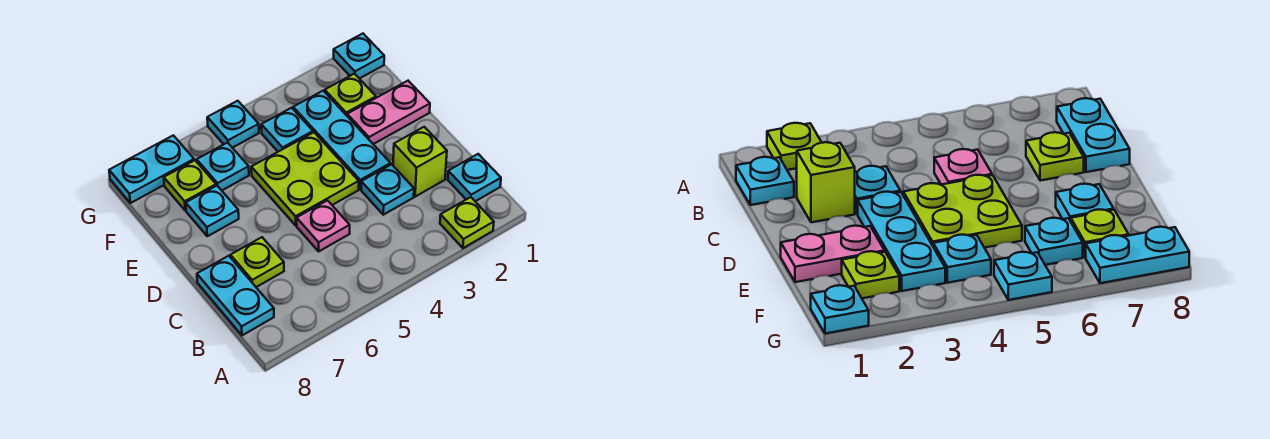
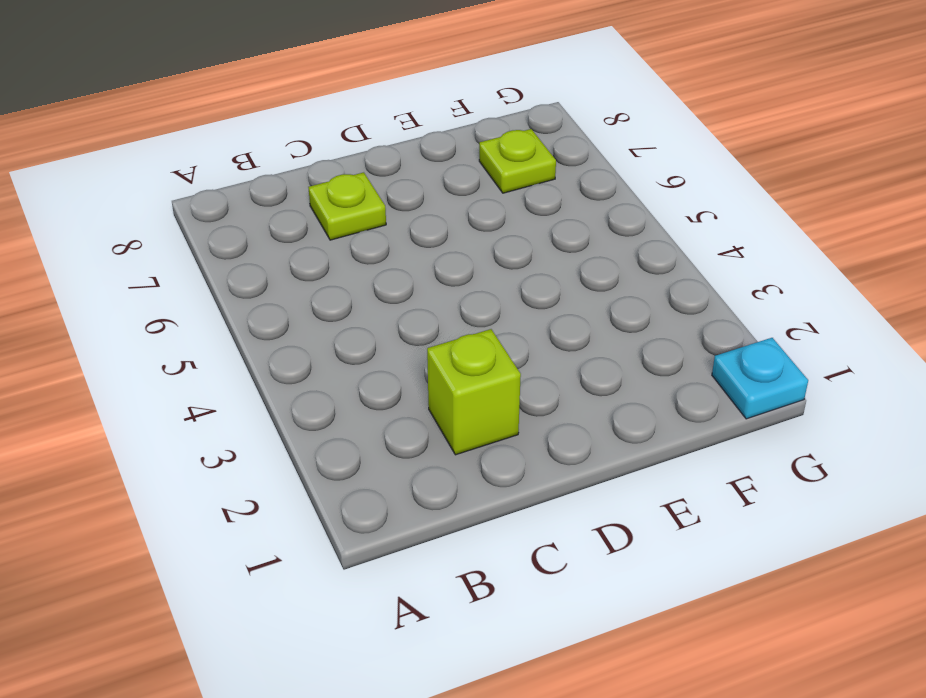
none -> lime 1x1 plate [440,197,494,248]
none -> cyan 1x1 plate [448,154,501,201]
none -> cyan 1x2 plate [197,256,274,335]

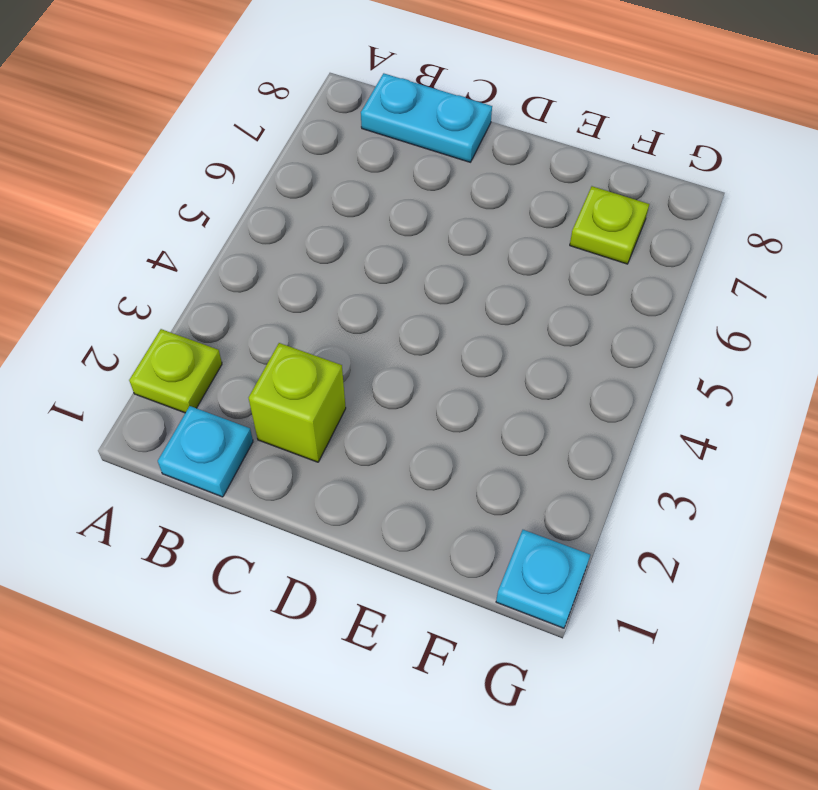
none -> cyan 1x1 plate [361,164,414,215]
none -> pink 1x1 plate [297,200,350,251]
none -> lime 1x1 plate [230,237,284,287]

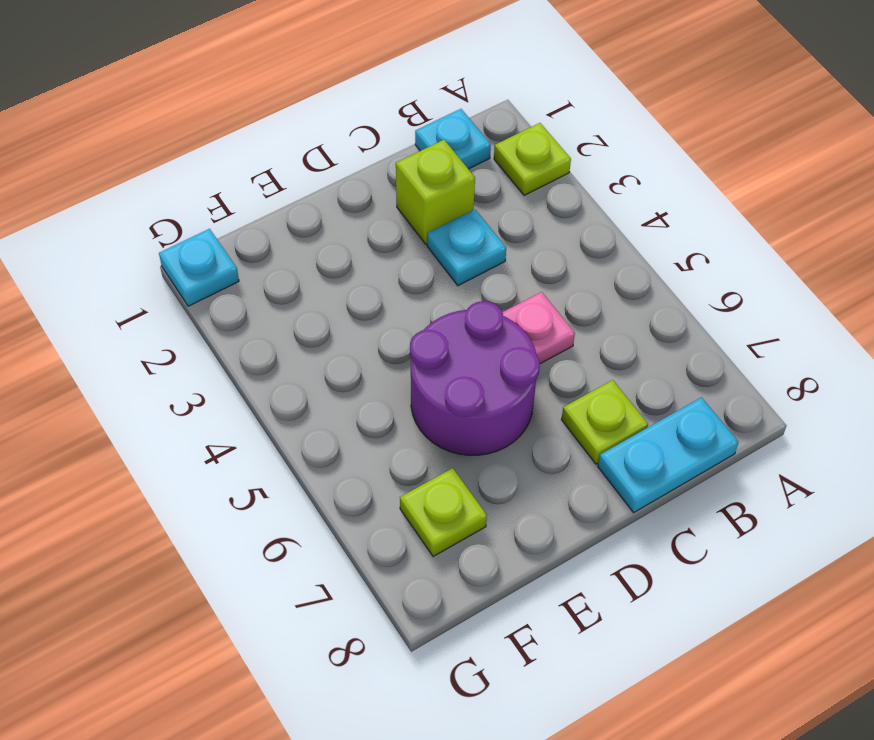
purple 2x2 round brick [410,301,540,455] -> lime 2x2 plate [251,132,359,225]
none -> cyan 1x3 plate [293,91,391,189]
none -> pink 1x2 plate [347,81,430,144]
none -> cyan 1x1 plate [186,186,239,236]

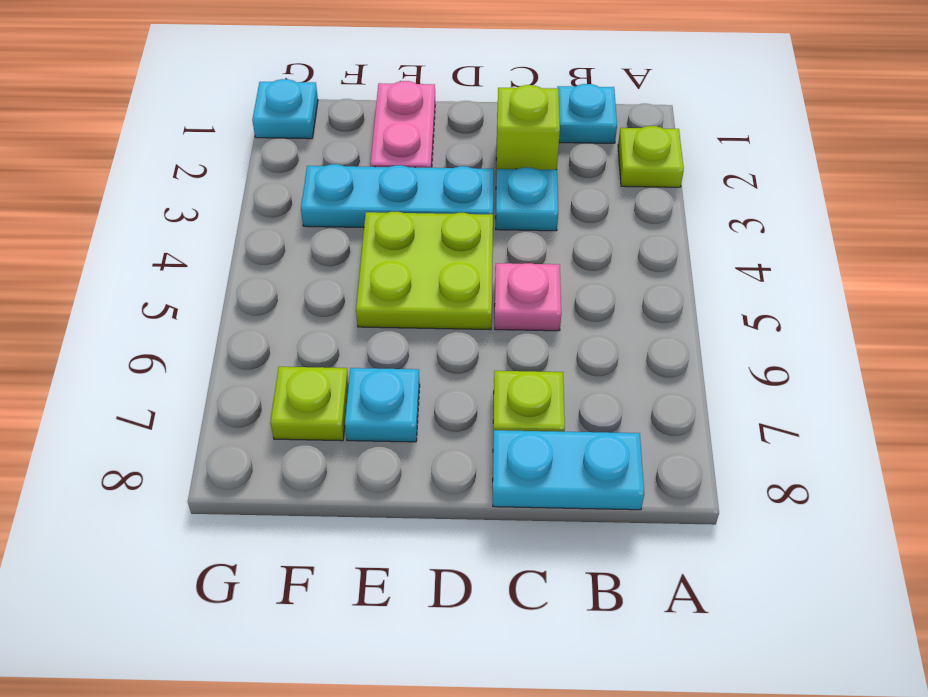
none -> lime 1x1 plate [325,74,376,116]
none -> cyan 1x1 plate [261,108,313,152]
none -> cyan 1x1 plate [197,143,249,190]

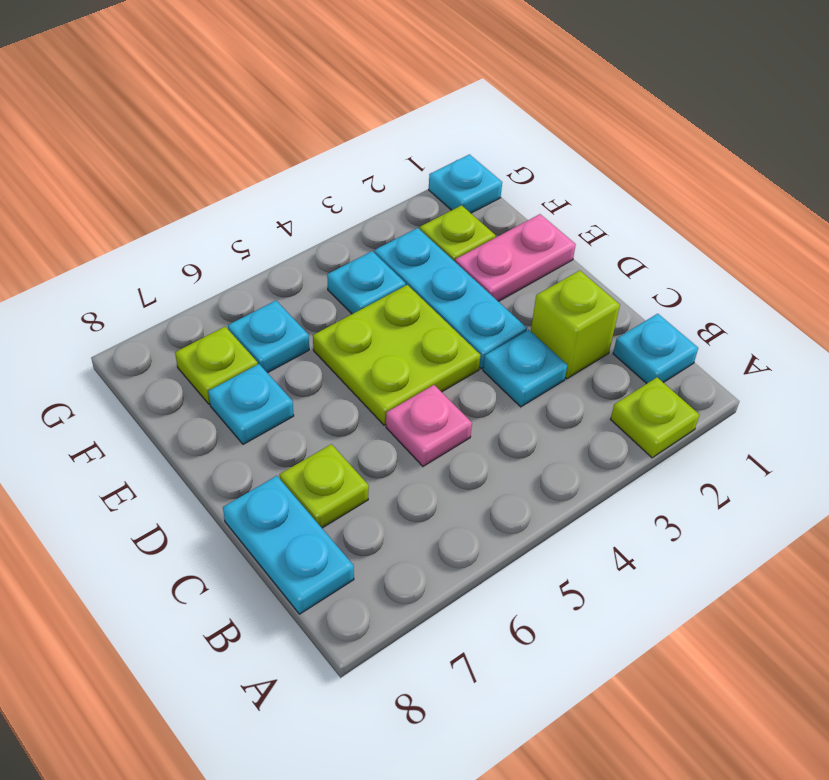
none -> cyan 1x1 plate [207,101,259,148]
none -> cyan 1x2 plate [109,135,194,203]

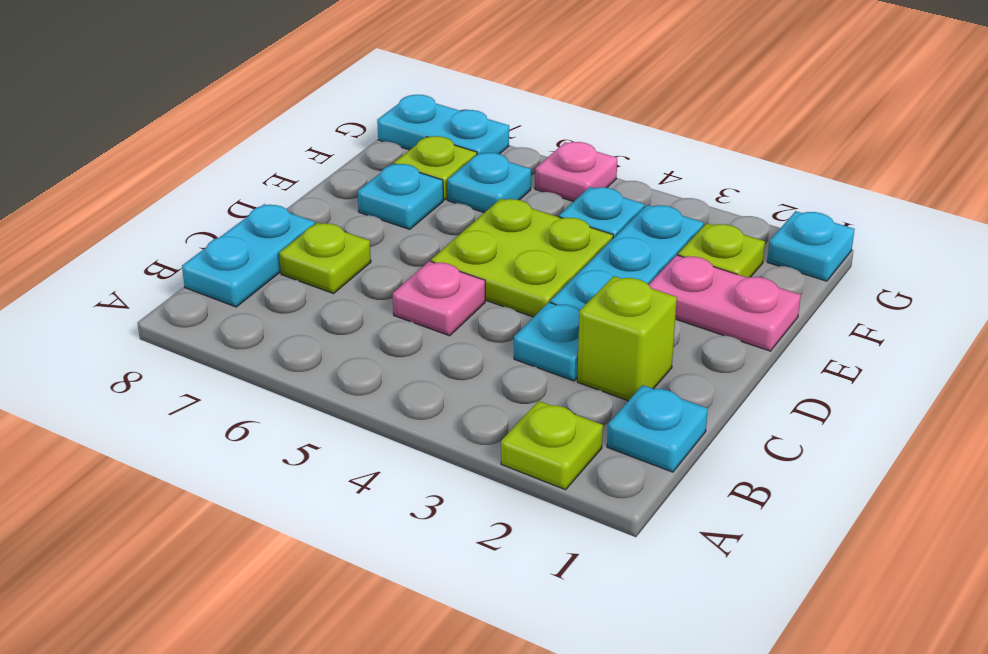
pink 1x1 plate [535,142,617,202] -> cyan 1x1 plate [207,101,259,148]

